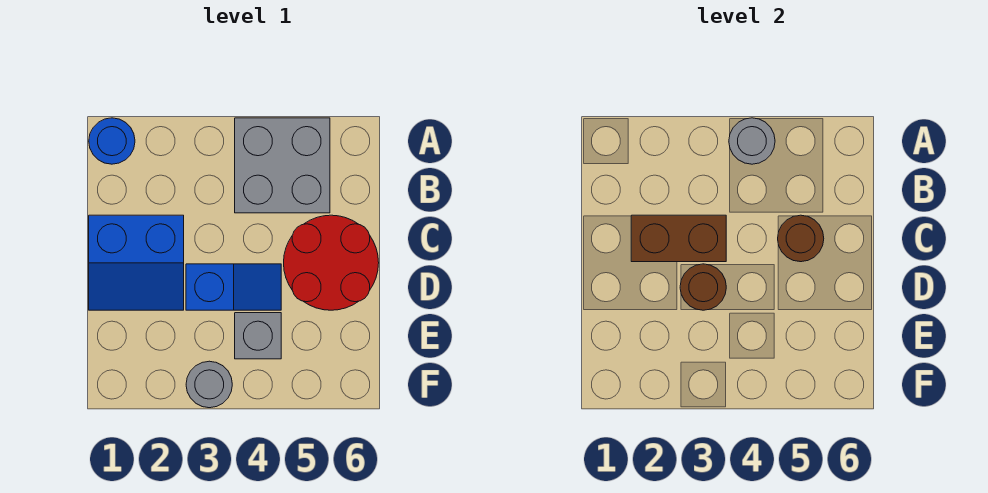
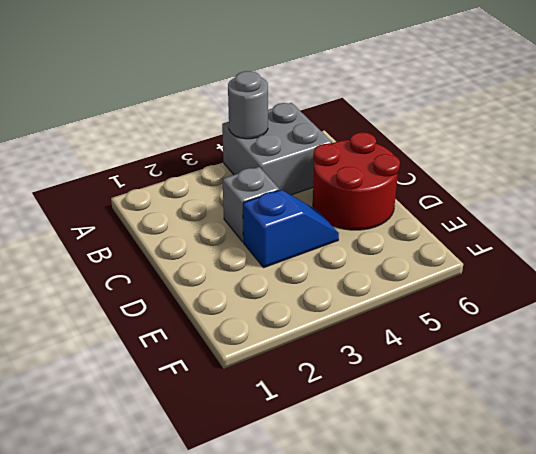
grey 1x1 brick [223,167,279,242] -> grey 1x1 brick moved to [235,313,281,359]
none -> blue 1x1 round brick [89,118,135,164]
none -> blue 2x2 slope [89,215,184,310]

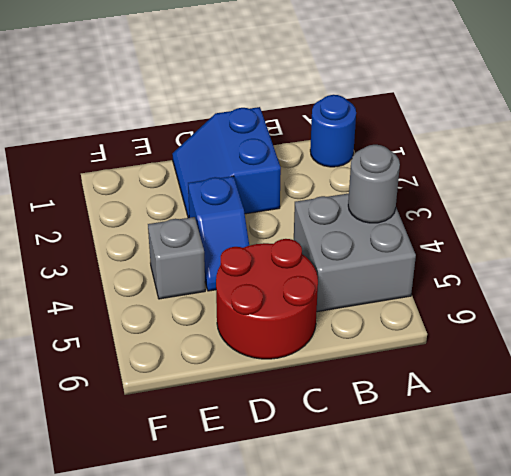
none -> grey 1x1 round brick [186,361,232,408]
none -> brown 1x2 brick [631,215,726,262]

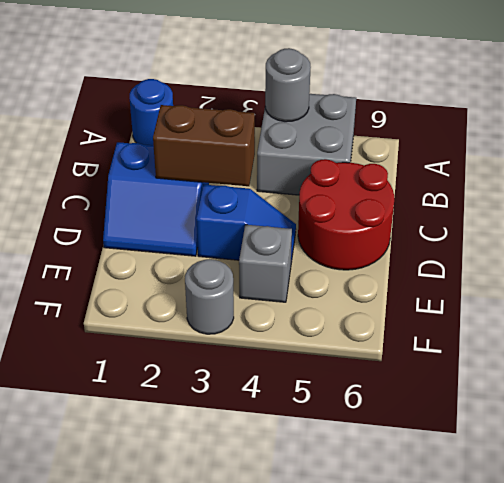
none -> brown 1x1 round brick [778,215,824,262]
none -> brown 1x1 round brick [680,264,726,310]

